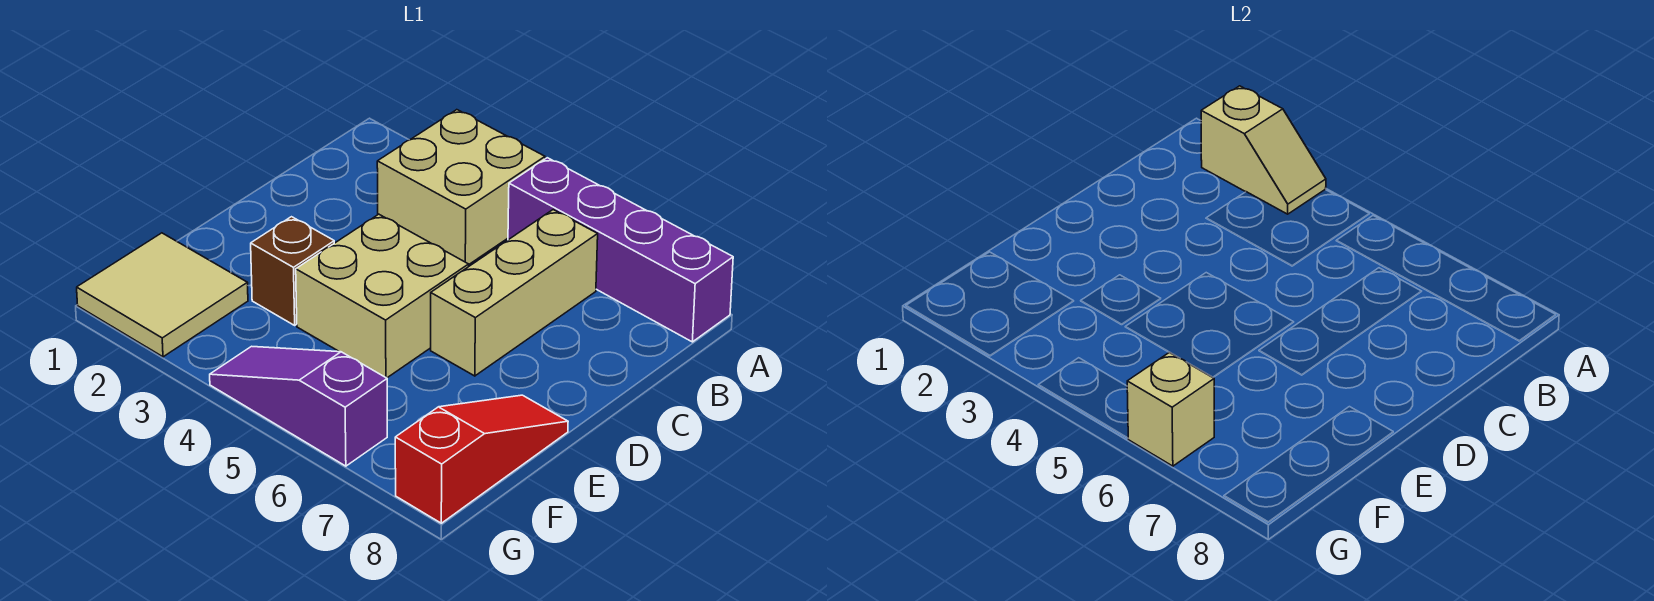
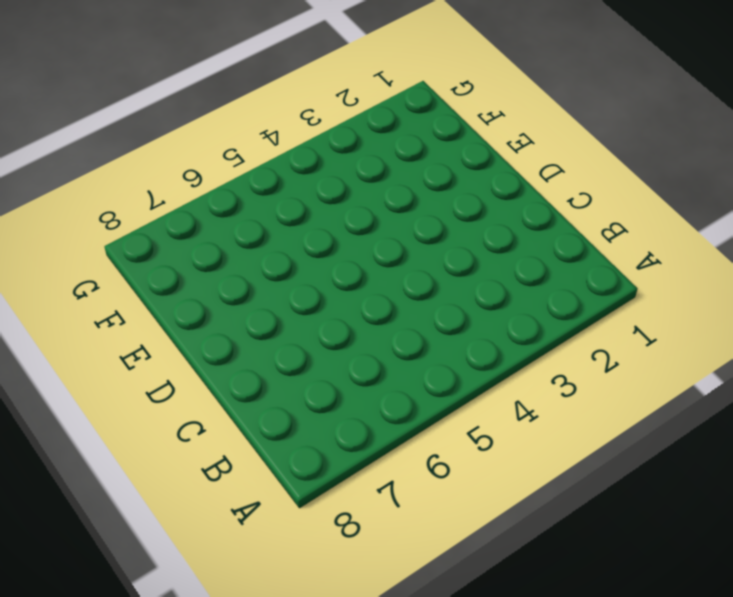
none -> tan 2x2 brick [377,110,545,264]
none -> purple 1x4 brick [508,158,733,342]

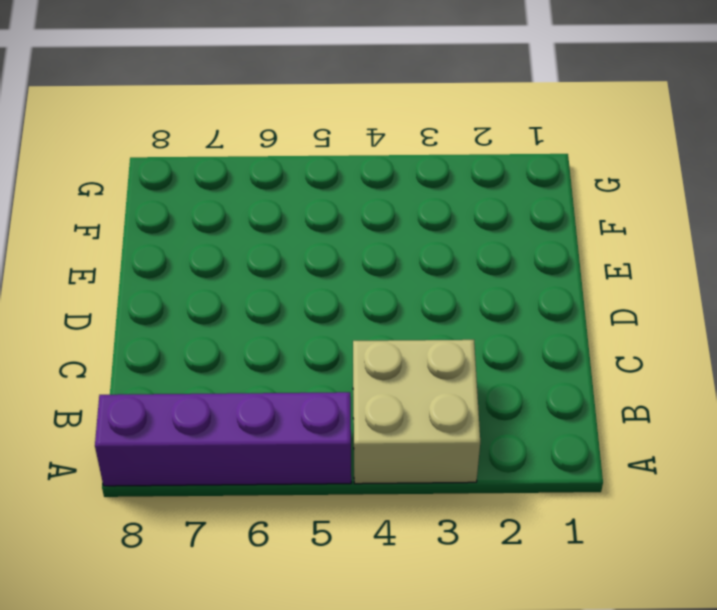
none -> tan 1x3 brick [431,210,598,376]
none -> tan 2x2 brick [296,214,469,378]

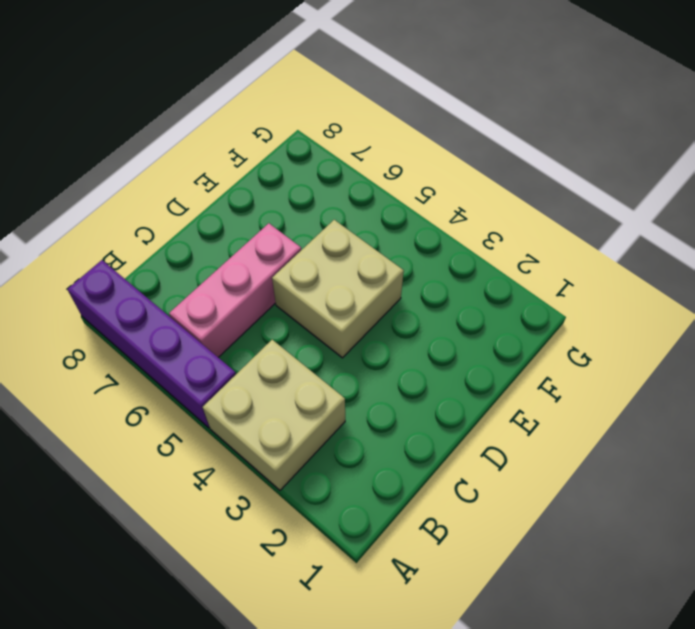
pink 1x3 brick [169,223,301,357] -> tan 1x3 brick [431,210,598,376]
none -> brown 1x1 brick [251,217,334,325]
none -> red 1x3 slope [395,395,568,523]

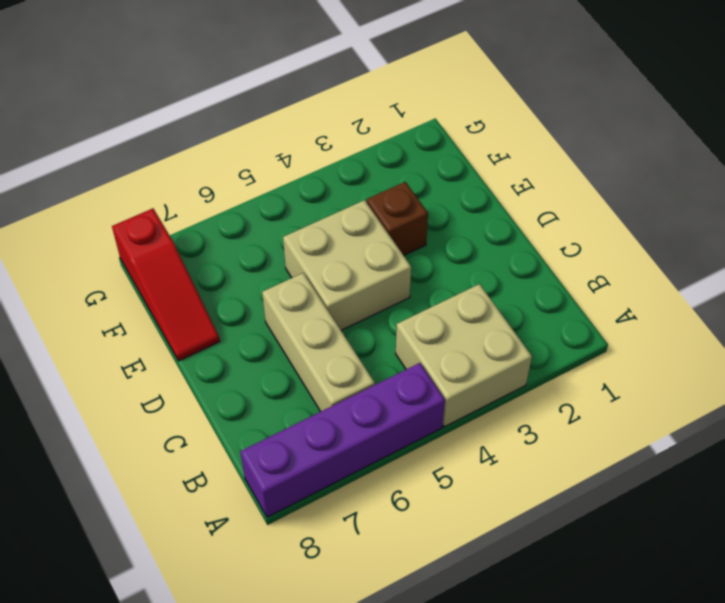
none -> tan 2x2 tile [77,233,248,357]
none -> purple 1x3 slope [210,346,387,466]

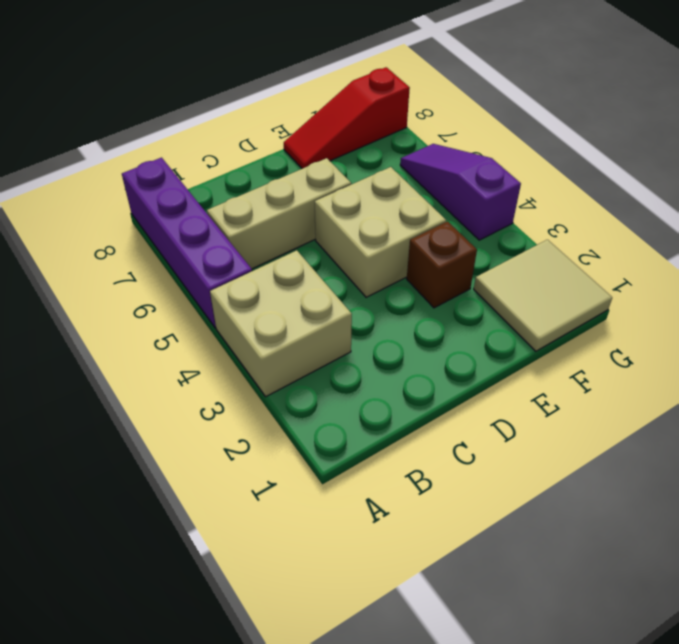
purple 1x3 slope [400,144,521,240] -> purple 1x3 slope turned to [210,346,387,466]
none -> tan 1x2 slope [1201,86,1326,214]
none -> tan 1x1 brick [1127,353,1214,466]

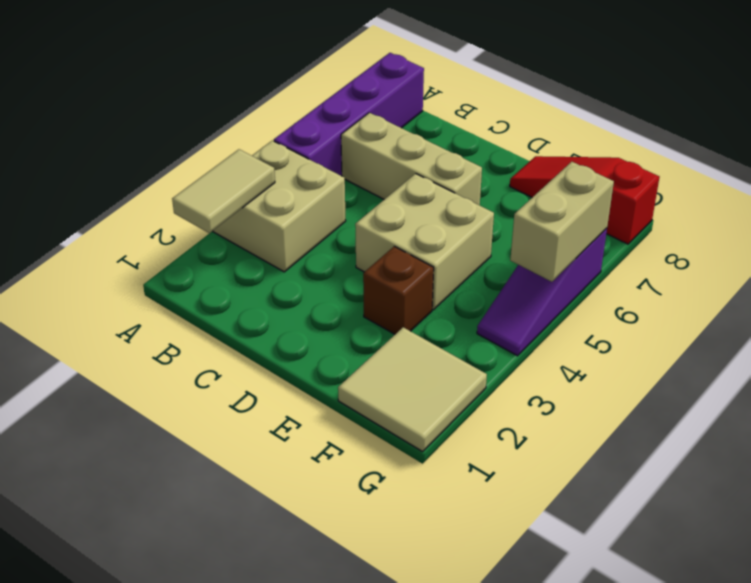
tan 1x2 tile [172,149,275,233] -> tan 1x2 slope [1201,86,1326,214]
tan 1x2 brick [510,162,614,282] -> tan 1x1 brick [1127,353,1214,466]

